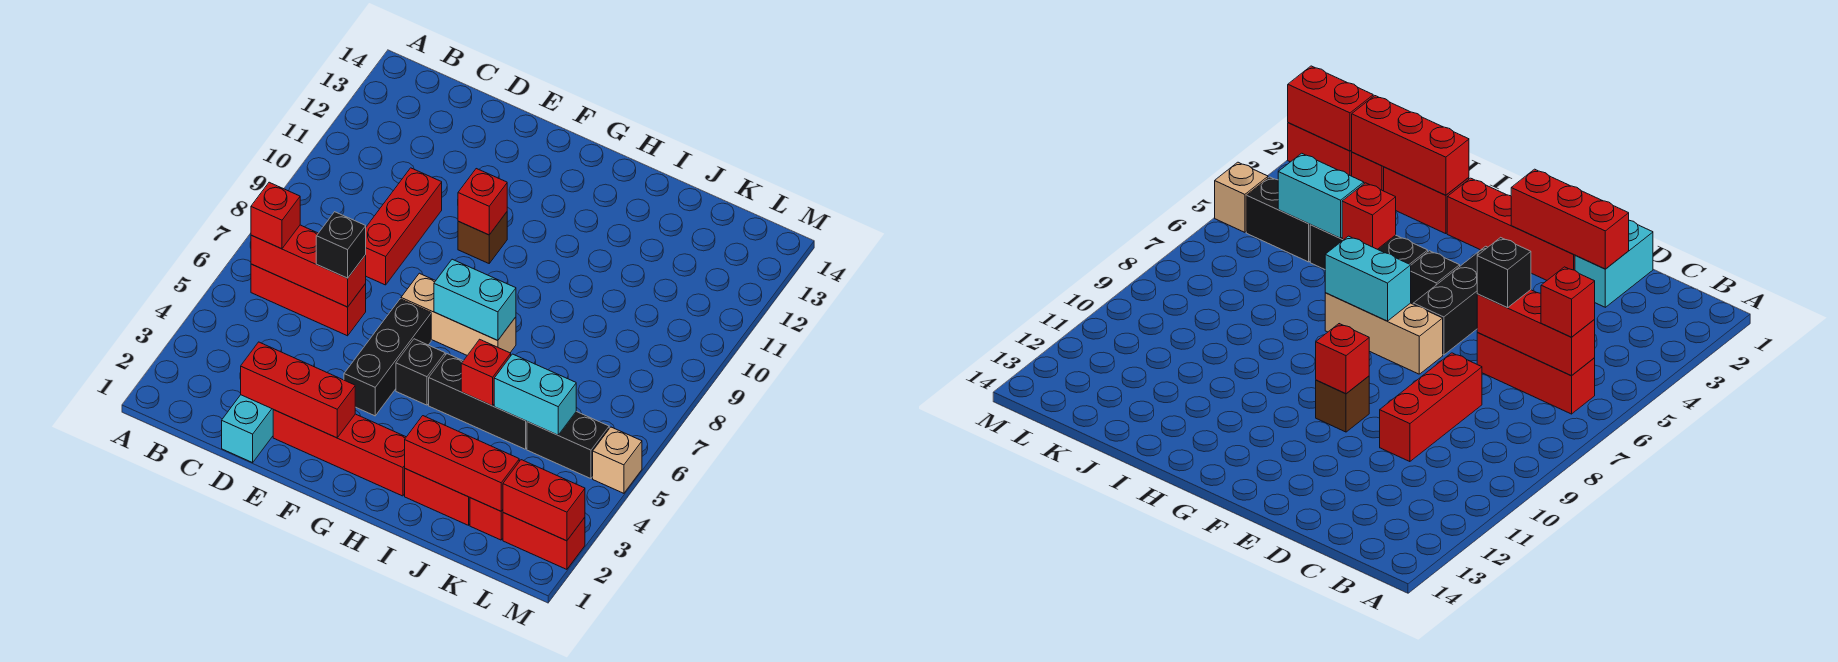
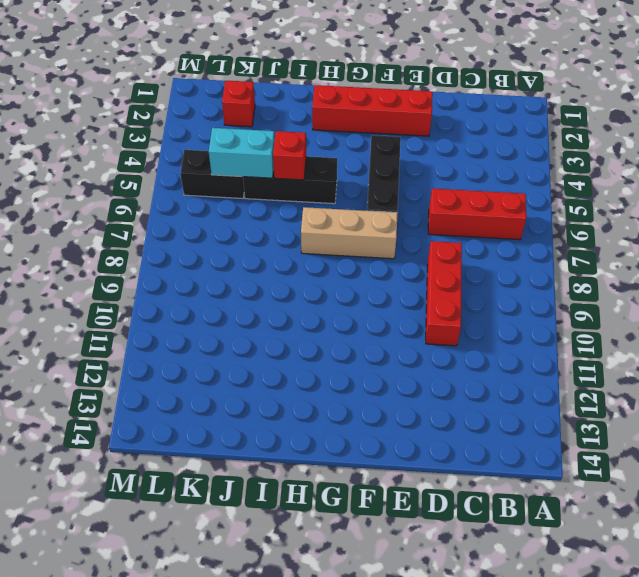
none -> cyan 1x2 brick [222,395,273,463]
none -> brown 1x1 brick [458,212,507,263]
none -> black 1x1 brick [396,339,445,405]

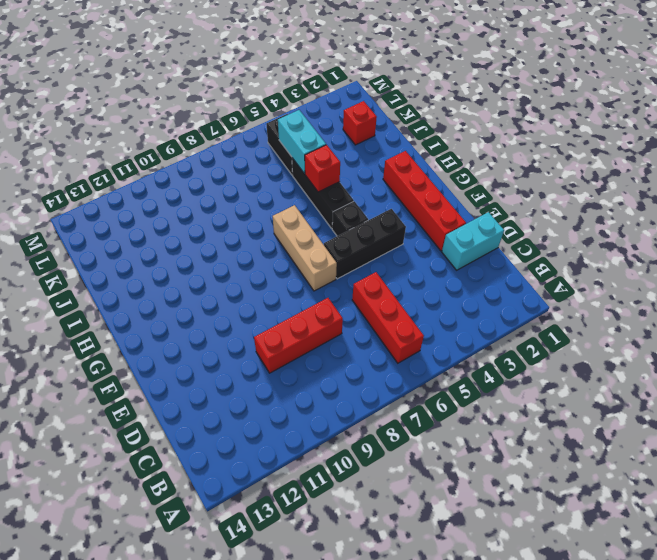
none -> brown 1x1 brick [458,212,507,263]
none -> red 1x2 brick [405,469,470,525]
none -> red 1x2 brick [503,513,585,569]

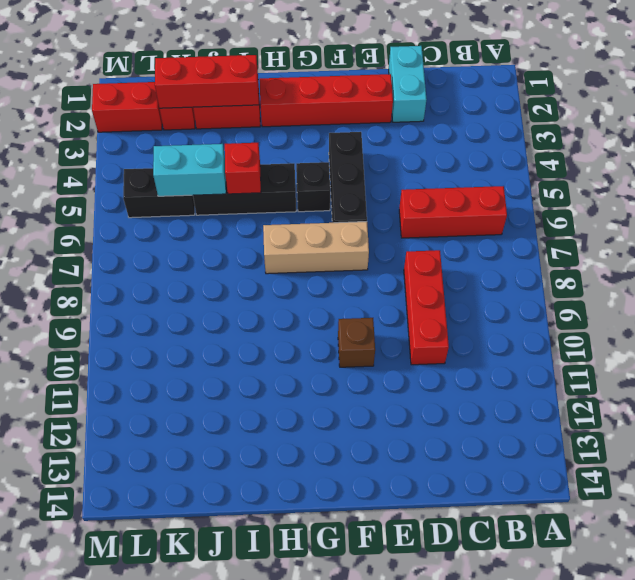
none -> tan 1x1 brick [593,427,642,493]
none -> red 1x3 brick [251,225,366,307]
none -> red 1x3 brick [241,342,355,438]

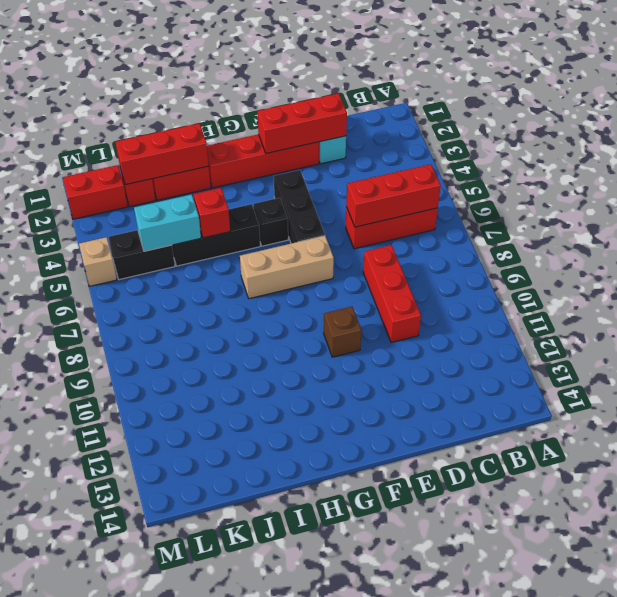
none -> red 1x1 brick [458,169,507,235]
none -> cyan 1x2 brick [434,259,516,340]
none -> red 1x2 brick [503,460,585,541]

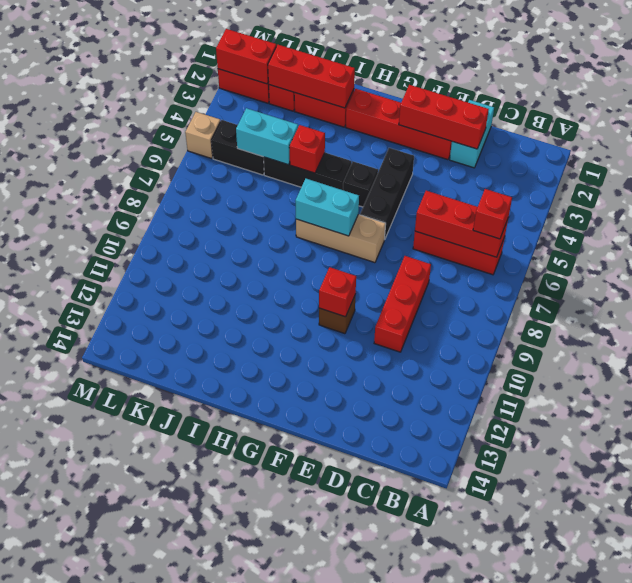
none -> black 1x1 brick [316,212,366,278]

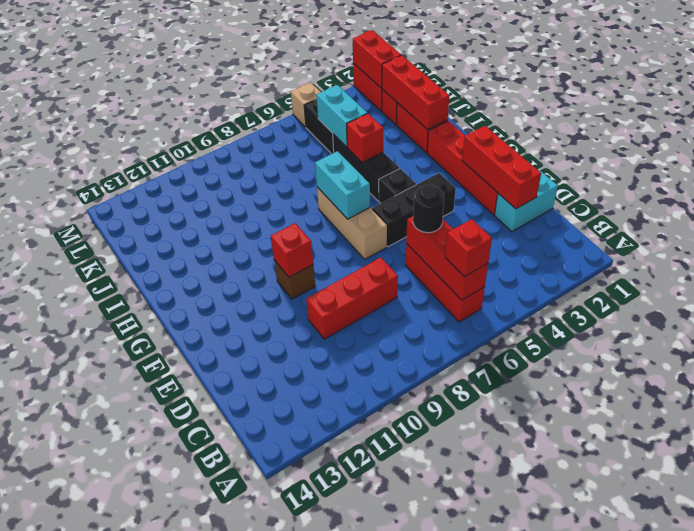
black 1x1 round brick [413,185,444,233] -> black 1x1 brick [316,212,366,278]

